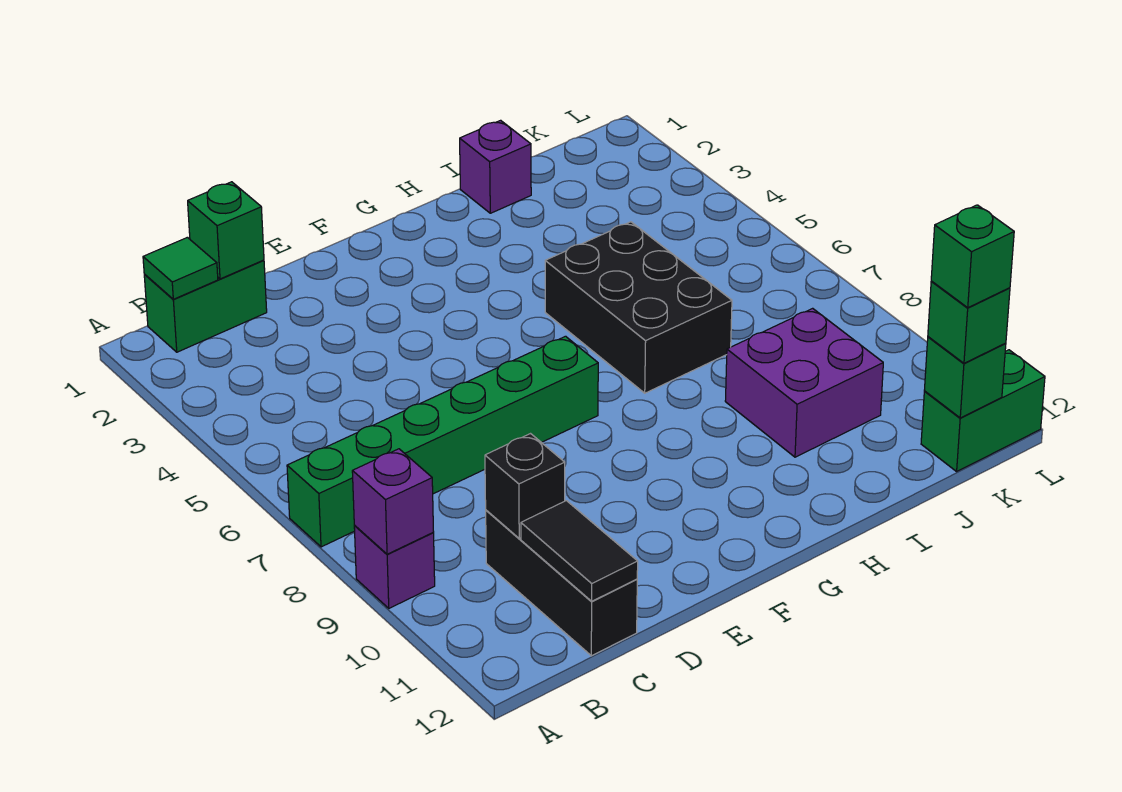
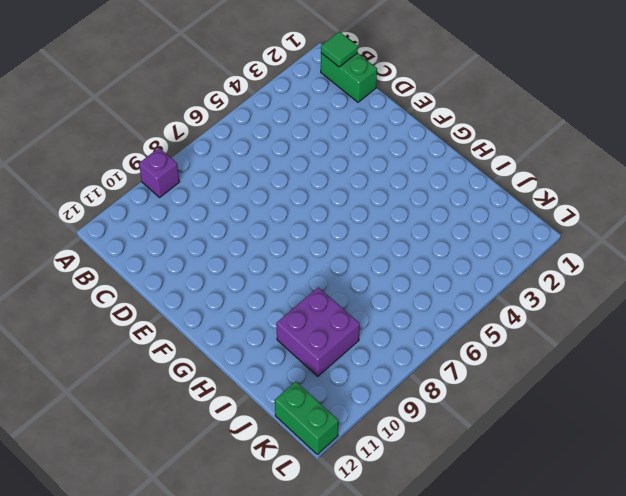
none -> green 1x6 brick [287,336,598,547]
none -> black 1x3 brick [486,510,637,656]
none -> black 2x3 brick [545,222,732,393]

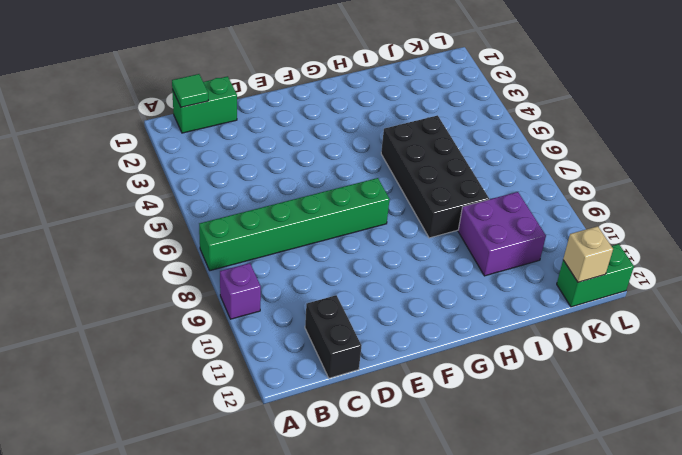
black 1x2 brick [305,295,362,378] -> black 1x3 brick [486,510,637,656]
black 2x4 brick [381,115,489,238] -> black 2x3 brick [545,222,732,393]
tan 1x1 brick [563,226,613,282] -> green 1x1 brick [924,337,1006,418]
none -> purple 1x1 brick [460,120,531,213]
none -> purple 1x1 brick [352,449,434,554]
none -> green 1x1 brick [188,182,264,279]

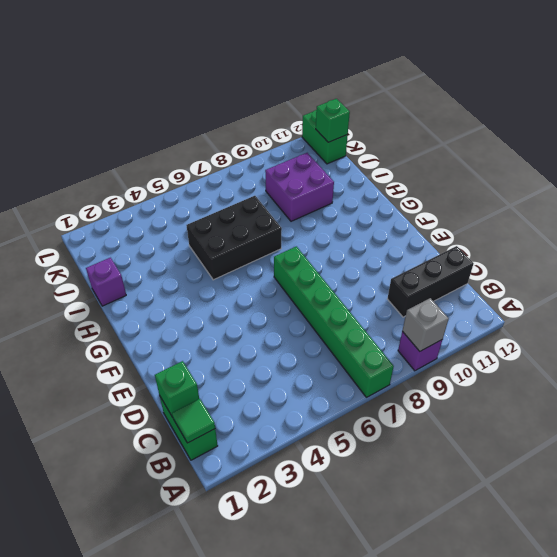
grey 1x1 brick [402,298,449,351] -> purple 1x1 brick [352,449,434,554]
none -> black 1x1 brick [485,434,565,538]
none -> black 1x2 tile [521,501,638,601]
none -> green 1x1 brick [928,281,1010,363]

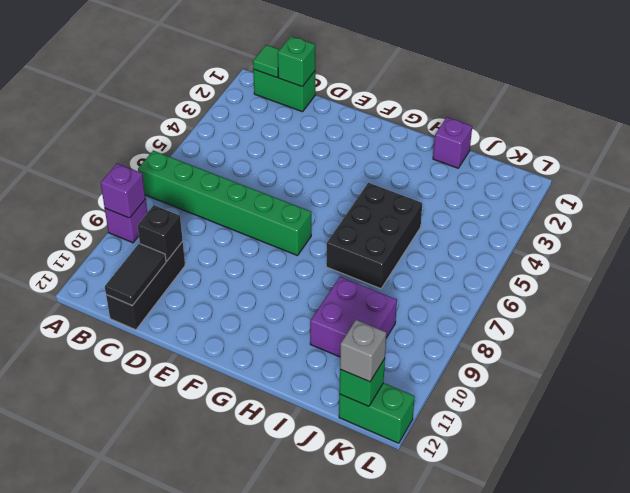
grey 1x1 brick [340,320,386,382] -> green 1x1 brick [928,281,1010,363]
none -> green 1x1 brick [931,205,1014,308]

